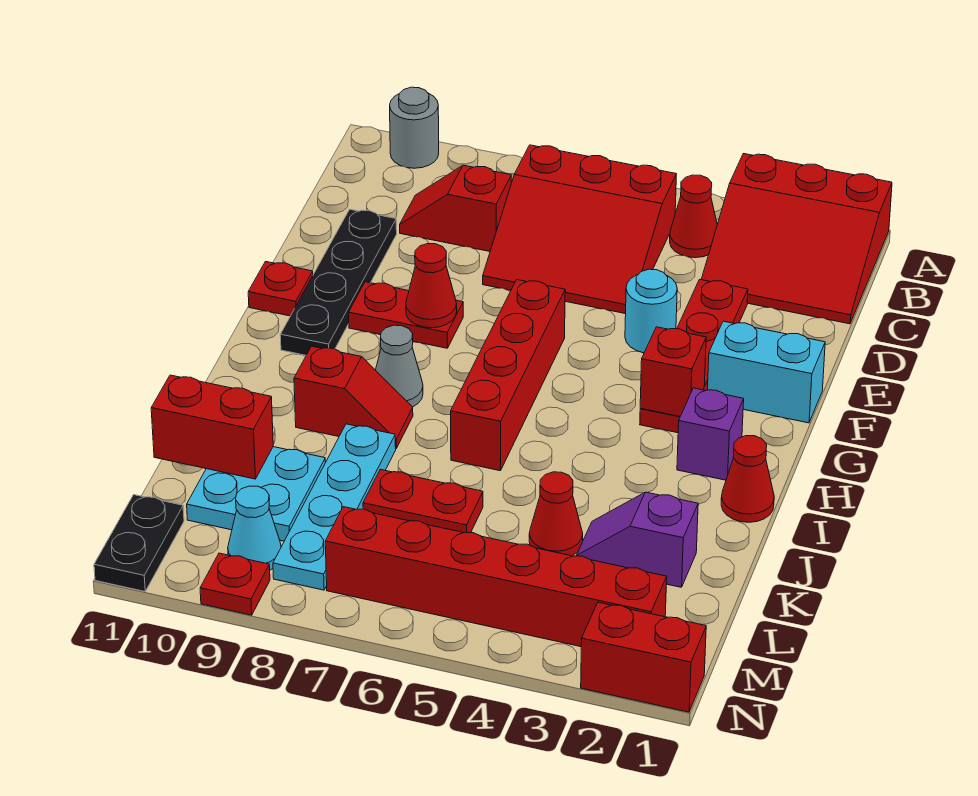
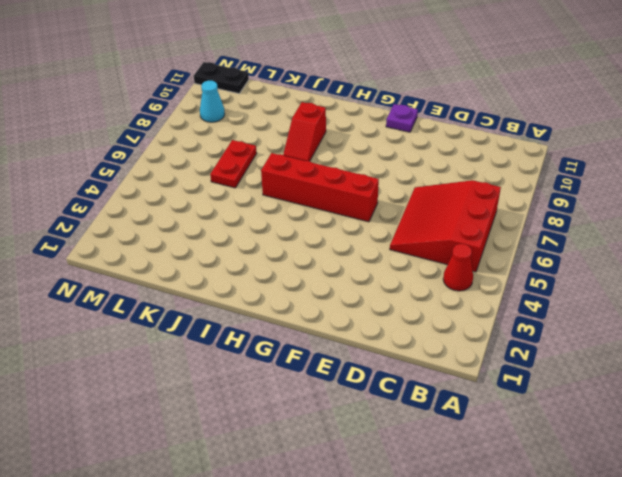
purple 1x1 plate [386,104,418,132] -> red 1x1 plate [248,262,313,316]
none -> red 3x3 slope [701,154,892,324]
none -> grey 1x1 round brick [390,87,439,168]
none -> red 1x2 slope [400,165,511,251]

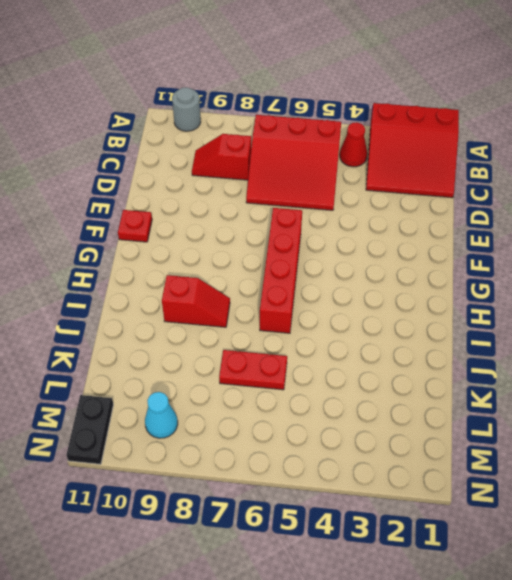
none -> red 1x4 plate [640,279,748,433]
none -> black 1x4 plate [280,209,397,355]
none -> cyan 1x1 round brick [625,269,677,353]

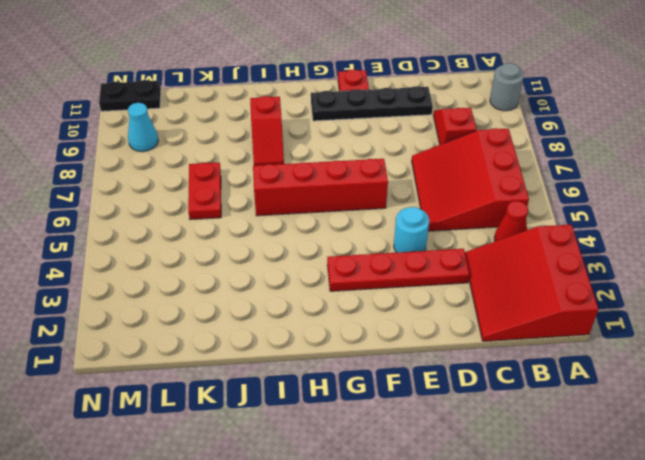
none -> cyan 1x2 brick [708,321,825,423]
none -> red 1x2 plate [349,282,463,348]
none -> purple 1x1 brick [677,388,744,480]

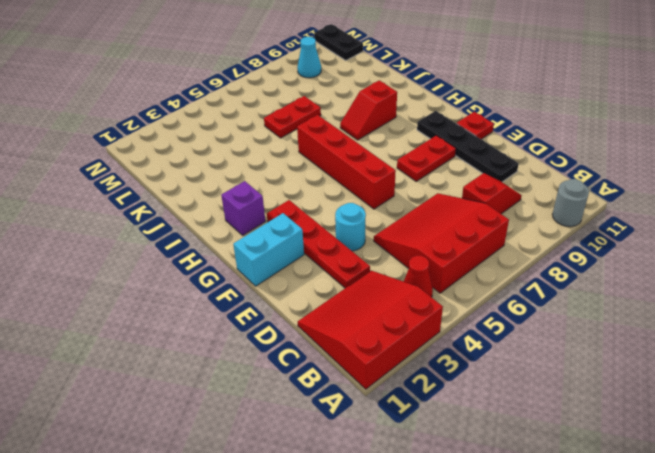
none -> grey 1x1 cone [376,325,423,407]
none -> red 1x1 cone [721,436,774,522]
none -> cyan 1x4 plate [273,424,396,590]

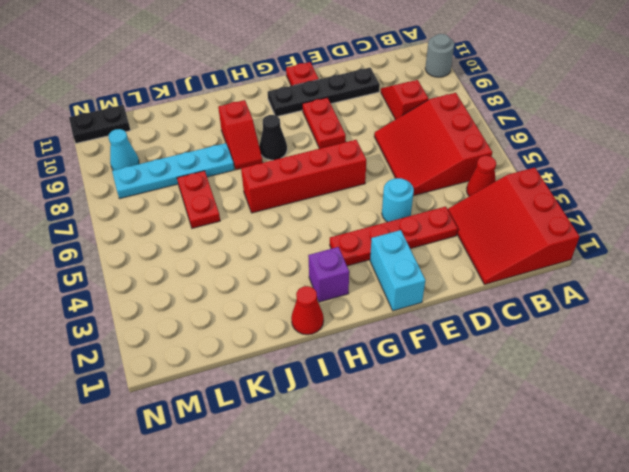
black 1x1 cone [259,115,287,160] -> grey 1x1 cone [376,325,423,407]
none -> purple 1x2 slope [577,492,698,587]
none -> red 1x1 cone [529,472,583,556]
none -> cyan 2x2 plate [187,447,326,541]

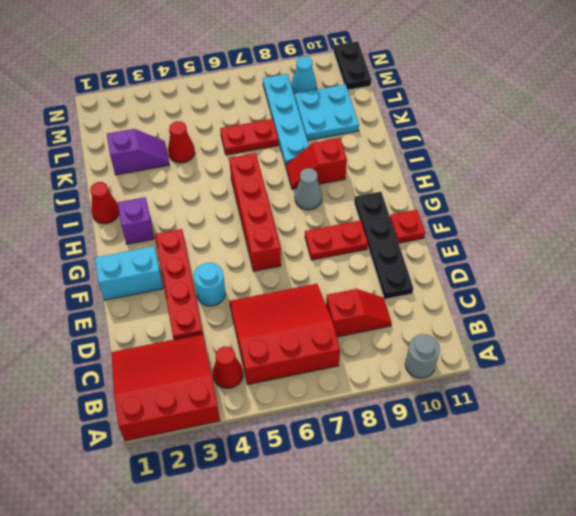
none -> red 1x6 brick [325,507,667,647]
none -> red 1x2 brick [581,602,706,712]
none -> red 1x1 plate [200,553,270,615]

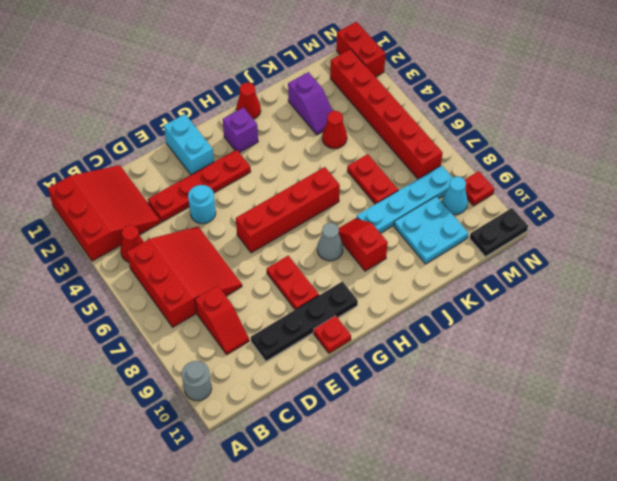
none -> red 1x1 cone [406,244,457,328]
none -> red 1x1 brick [640,327,706,416]
none -> red 1x2 brick [151,375,273,479]

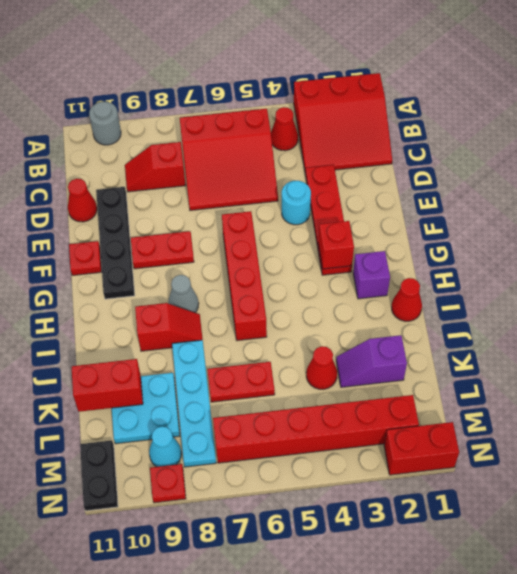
red 1x1 cone [68,179,97,222] -> red 1x1 cone moved to [406,244,457,328]
none -> cyan 1x2 brick [708,321,825,423]

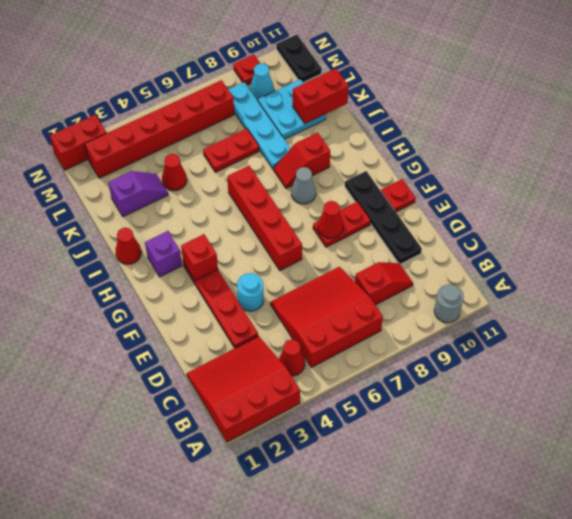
none -> cyan 1x2 brick [708,321,825,423]

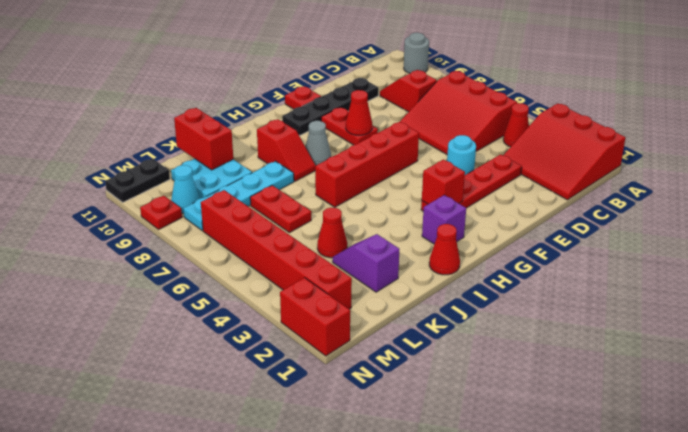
none -> cyan 1x2 brick [708,321,825,423]

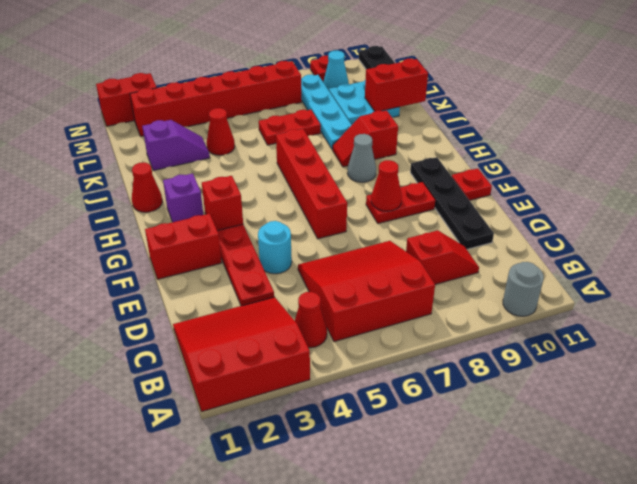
red 1x2 brick [145,214,222,279] -> cyan 1x2 brick [708,321,825,423]

